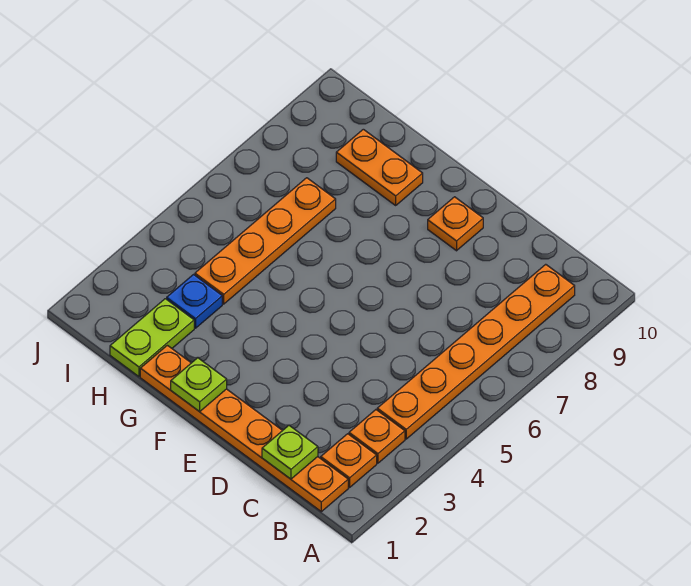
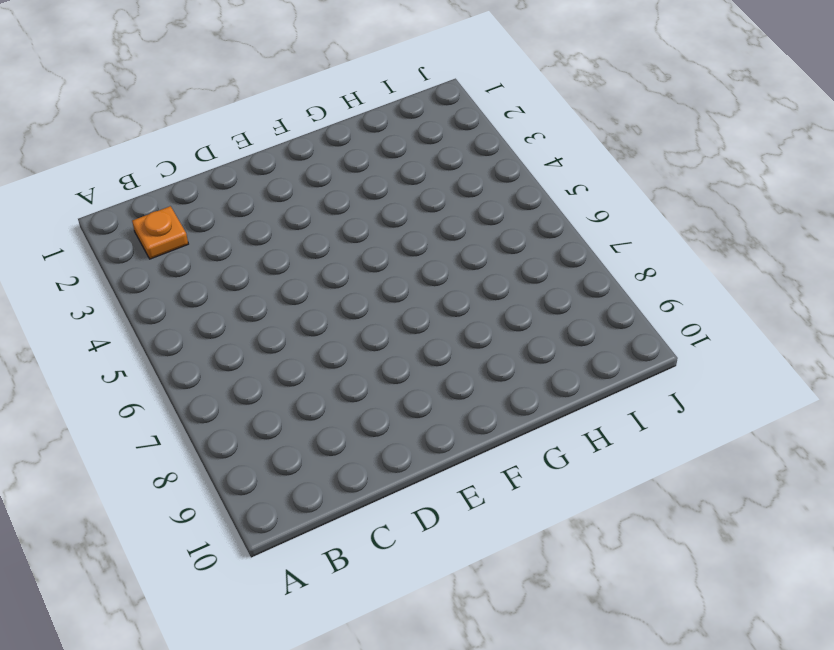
none -> orange 1x6 plate [140,345,348,512]
none -> orange 1x1 plate [349,410,405,463]

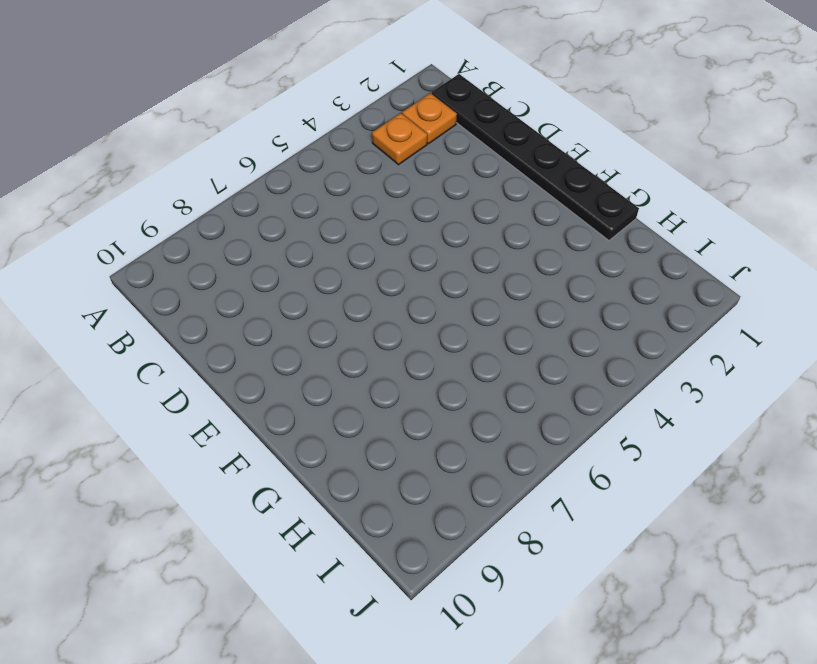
black 1x6 plate [432,74,639,240] -> orange 1x6 plate [140,345,348,512]
none -> orange 1x6 plate [377,264,575,439]
none -> orange 1x1 plate [428,197,483,251]

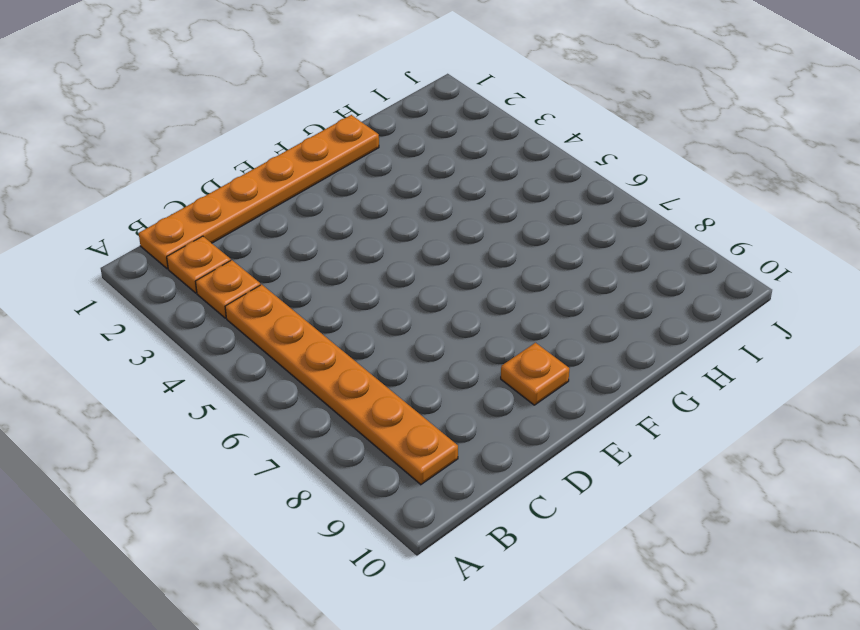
none -> orange 1x2 plate [336,129,423,205]
none -> lime 1x2 plate [110,299,194,377]

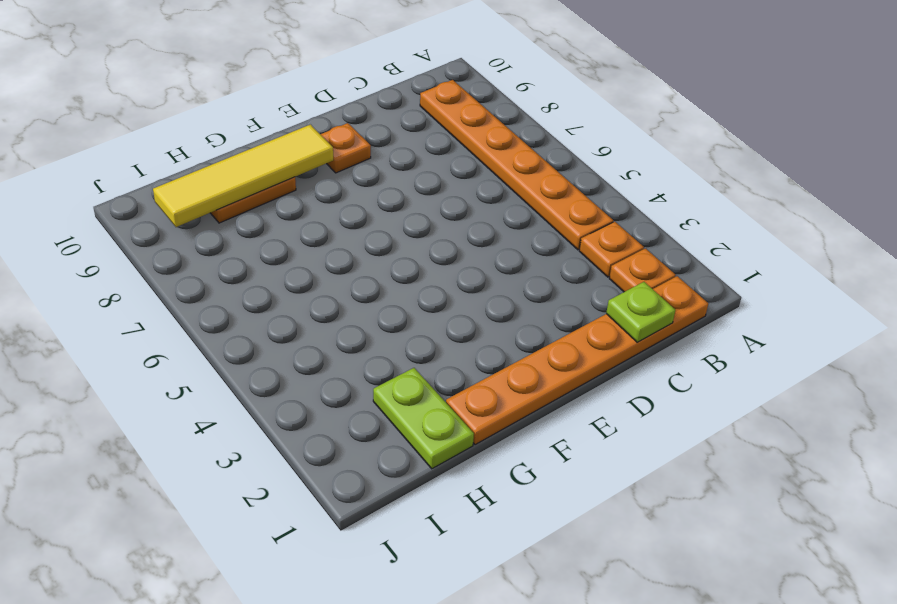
yellow 1x4 tile [153,124,333,227] -> none
none -> blue 1x1 plate [167,275,222,328]
none -> orange 1x4 plate [195,178,336,304]

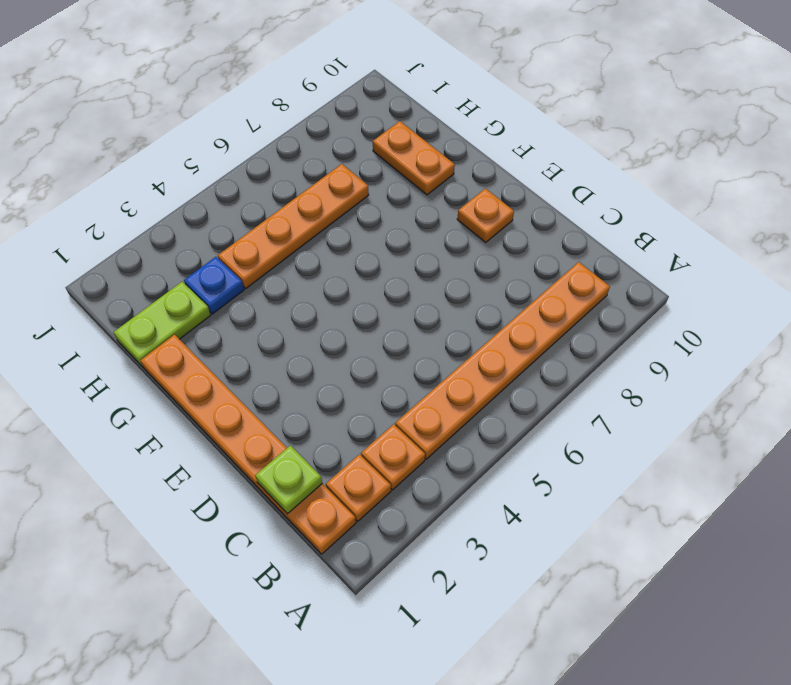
none -> lime 1x1 plate [171,358,227,412]

